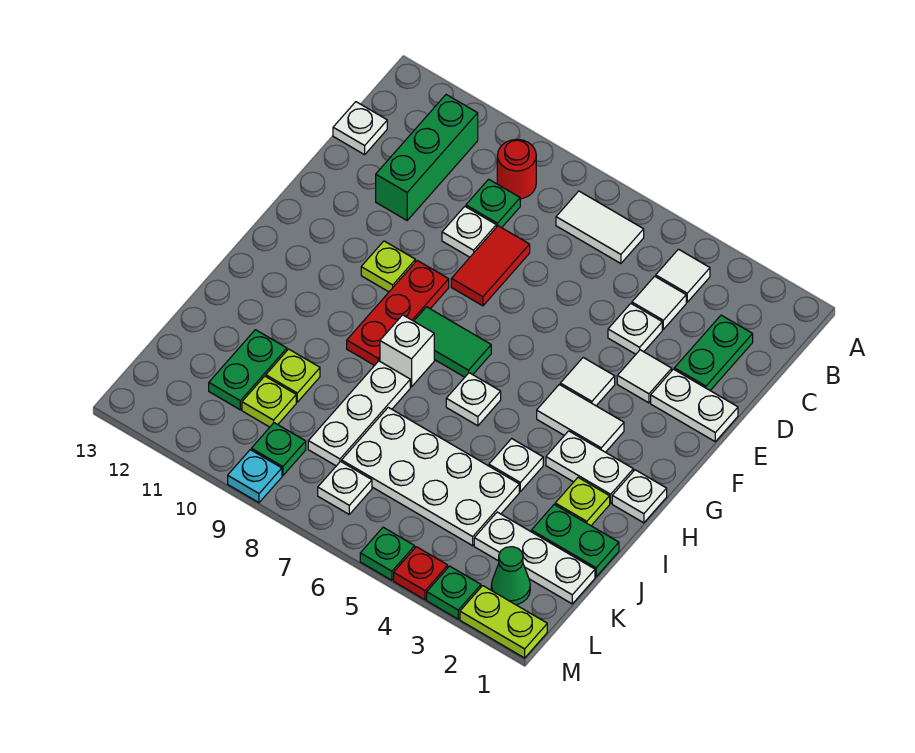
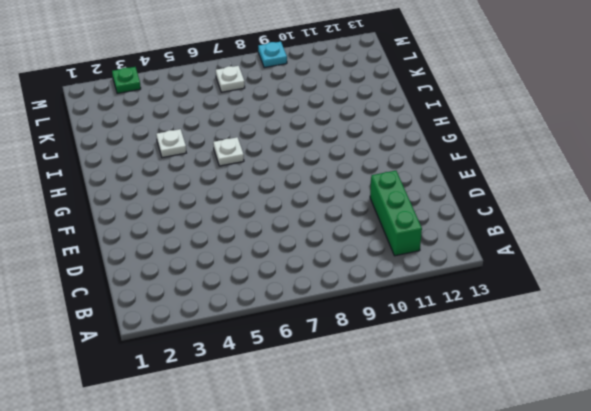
none -> white 1x1 tile [656,249,710,302]
none -> white 1x2 tile [556,191,644,264]
none -> red 1x1 round brick [497,139,536,199]
none -> green 1x2 plate [674,315,753,390]

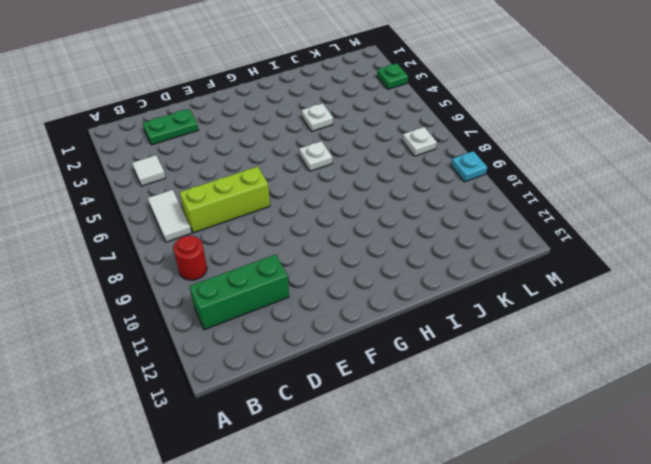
lime 1x3 brick [180,167,270,233] -> none
none -> white 1x1 tile [632,276,686,329]
none -> green 1x1 plate [466,179,520,228]
none -> white 1x1 plate [333,102,387,155]
none -> white 1x1 plate [608,304,662,354]

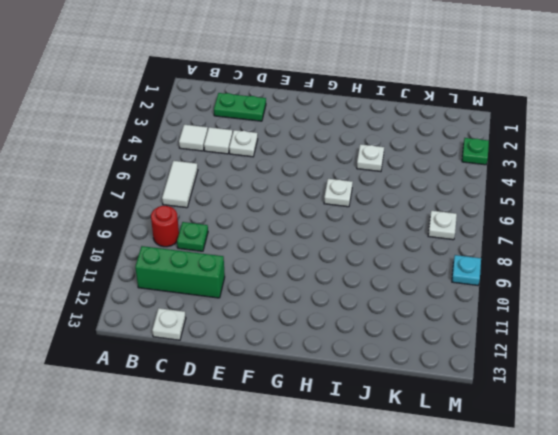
none -> red 1x2 tile [451,226,530,306]
none -> white 1x1 plate [442,207,496,257]
none -> white 1x2 plate [651,369,738,441]
none -> white 1x1 tile [617,350,672,403]

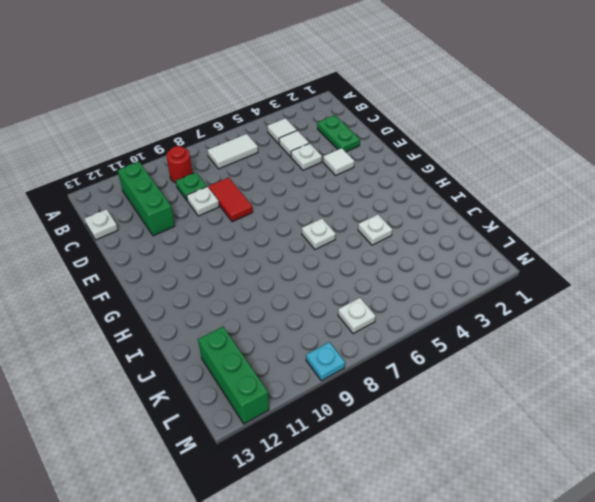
green 1x3 brick [198,327,269,424] -> none
none -> white 1x2 plate [651,369,738,441]
none -> white 1x1 tile [560,358,615,406]
none -> red 1x3 plate [347,260,449,366]
none -> lime 1x1 plate [361,241,415,292]

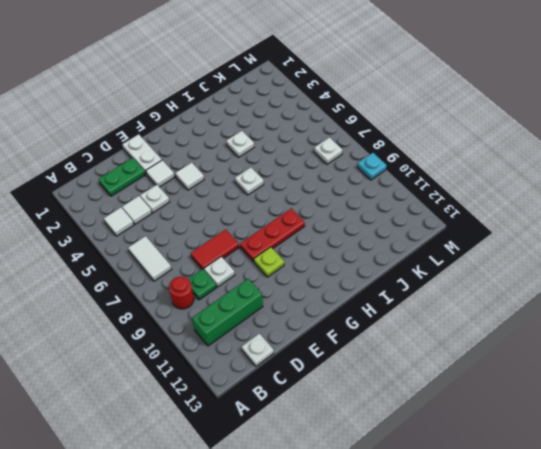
none -> white 1x2 tile [537,385,624,452]
none -> green 1x2 tile [414,307,491,377]
none -> white 1x1 plate [612,470,667,523]
none -> white 1x2 plate [546,431,633,503]

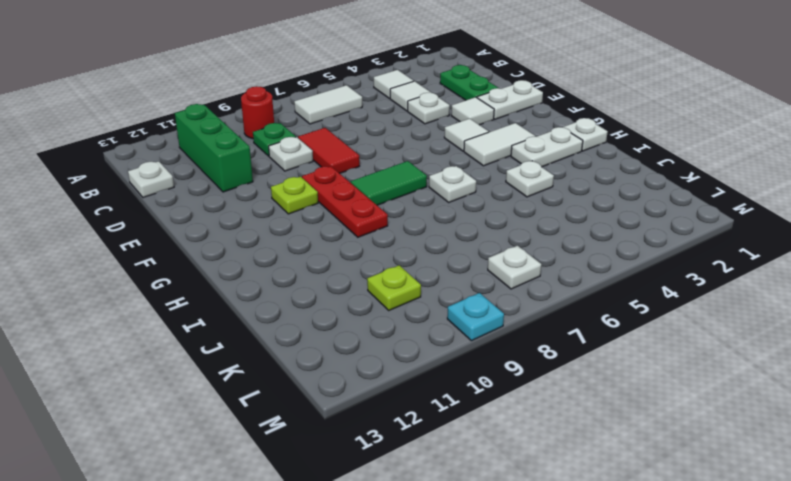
none -> white 1x1 brick [380,315,434,387]
none -> lime 1x1 plate [555,478,610,526]
none -> white 1x3 plate [308,361,410,466]
none -> green 1x2 plate [531,505,619,577]

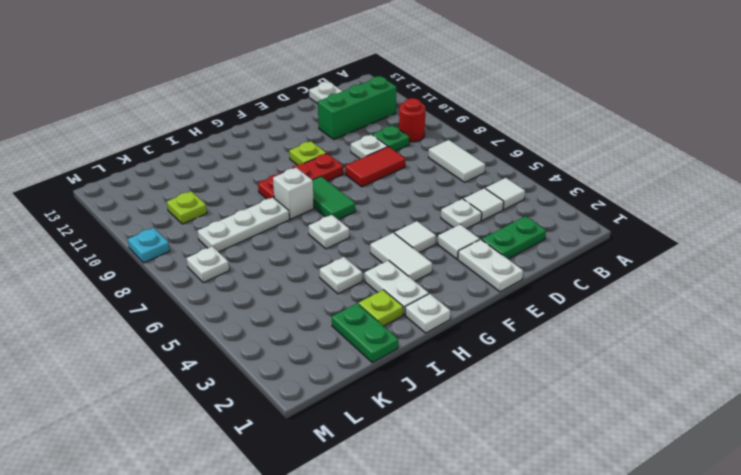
none -> white 2x4 plate [342,407,519,546]
none -> lime 1x1 plate [266,349,320,402]
none -> green 1x2 plate [209,330,287,410]
none -> white 1x3 plate [474,512,595,604]

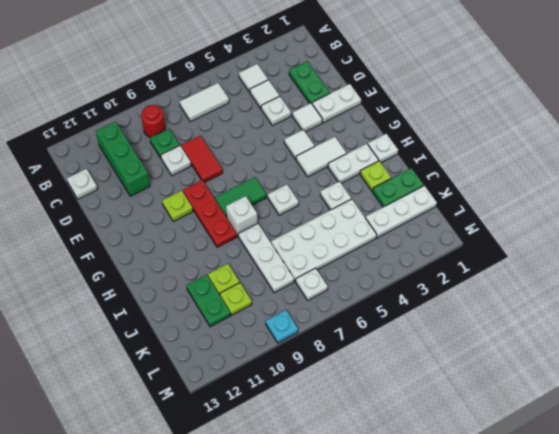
none -> green 1x1 cone [491,547,530,605]
none -> green 1x1 plate [251,423,306,476]
none -> lime 1x2 plate [460,586,547,658]
none -> green 1x1 plate [427,566,481,619]

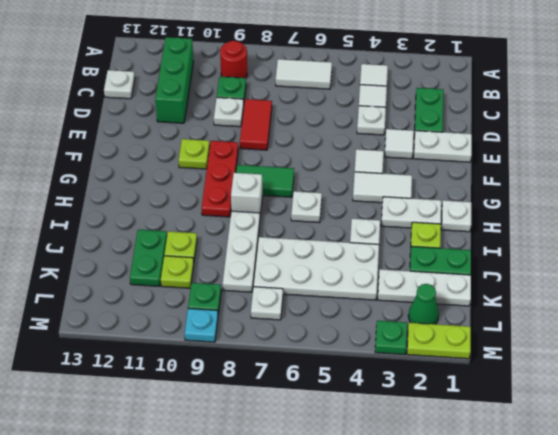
none -> red 1x1 plate [394,547,448,600]
none -> green 1x1 plate [360,527,415,580]

